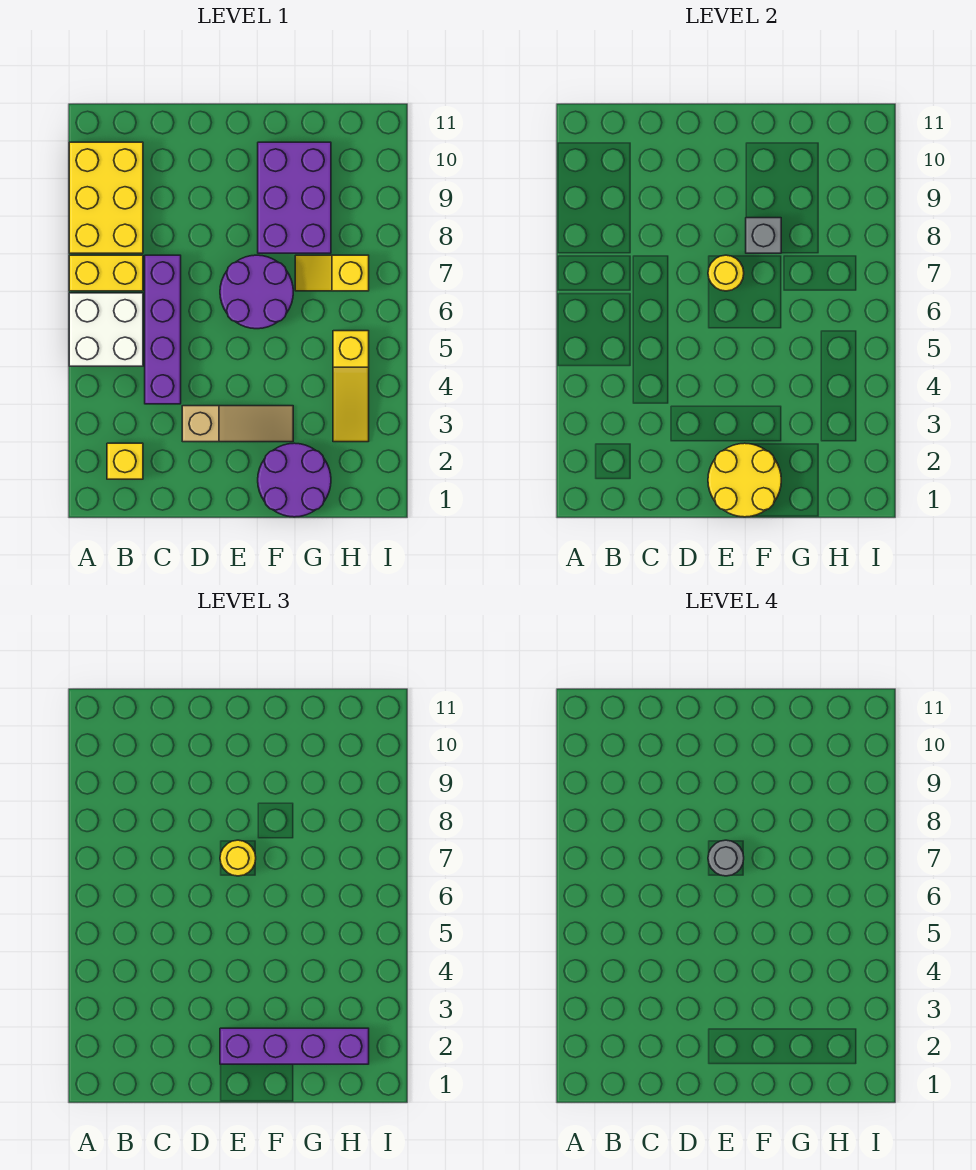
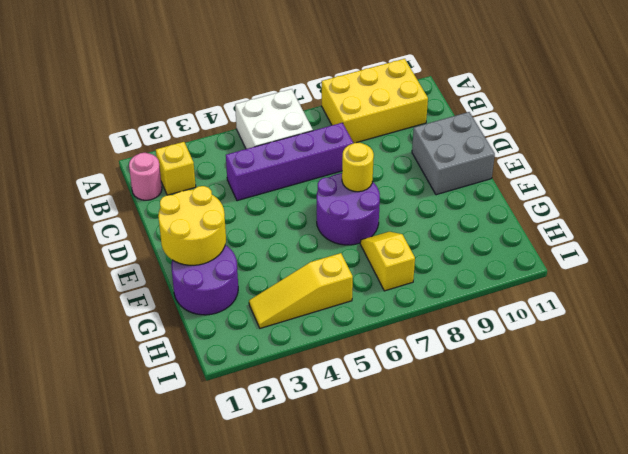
pink 1x1 round brick [129,153,162,200] -> none
grey 2x2 brick [412,112,495,195] -> none
none -> yellow 1x2 brick [69,255,143,291]
none -> tan 1x3 slope [182,406,293,442]
none -> purple 2x3 brick [258,142,331,253]

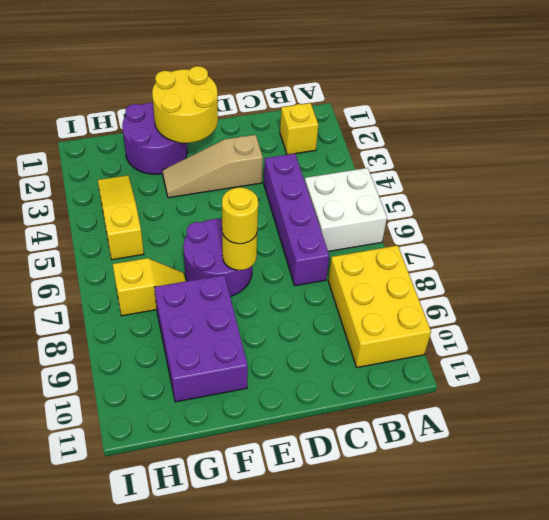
none -> yellow 1x2 brick [69,255,143,291]
none -> grey 1x1 brick [746,218,781,253]
none -> purple 1x4 brick [220,1028,369,1064]

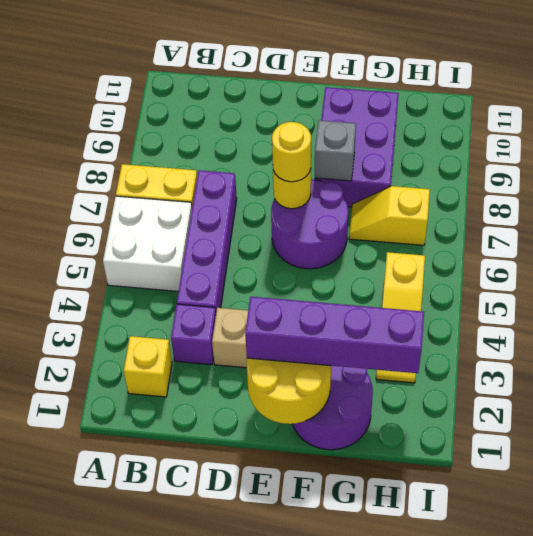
purple 1x1 brick [171,304,216,365] -> none
none -> yellow 2x3 brick [69,142,143,253]
none -> grey 1x1 round brick [708,840,744,876]

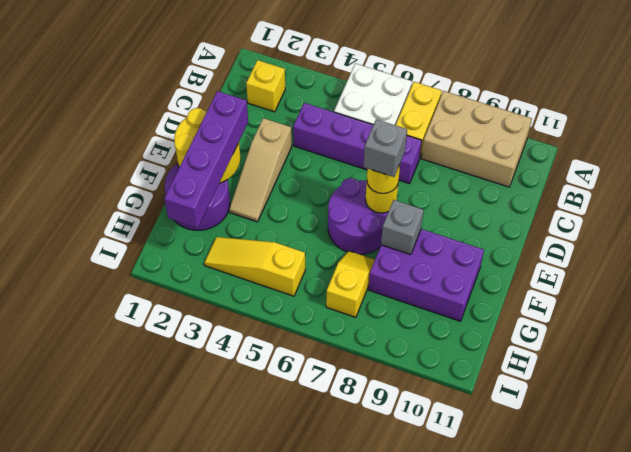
tan 2x3 brick [421,91,532,187] -> yellow 2x3 brick [69,142,143,253]
grey 1x1 brick [363,119,407,177] -> grey 1x1 round brick [708,840,744,876]

